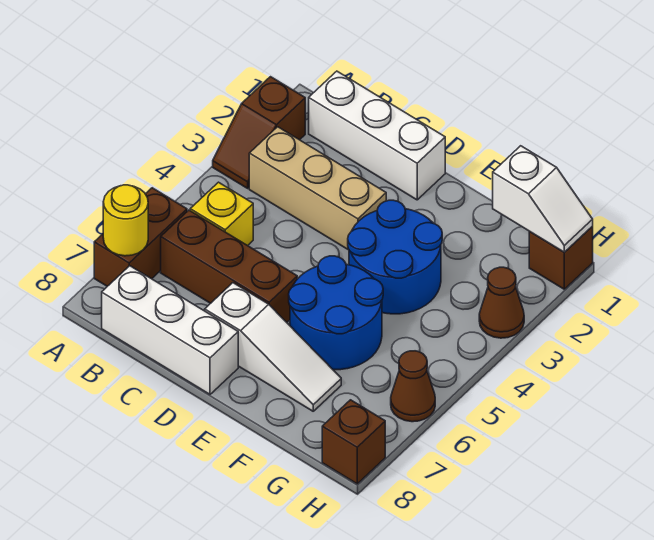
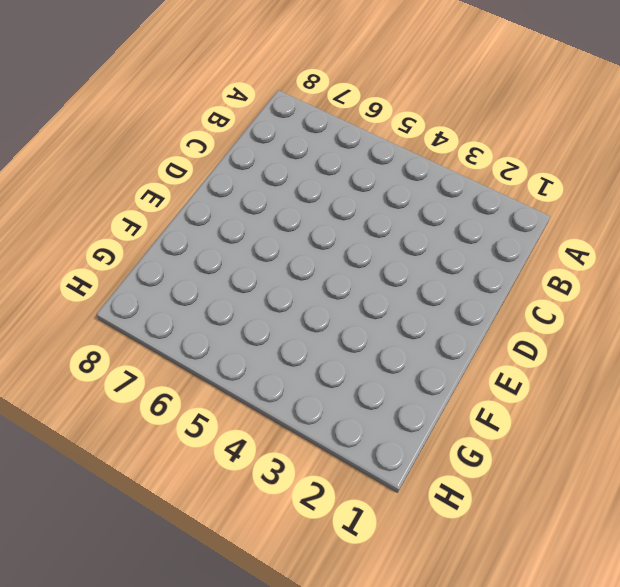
none -> brown 1x2 slope [213,77,305,188]
none -> brown 1x2 brick [94,188,187,286]
none -> white 1x3 brick [309,71,445,200]

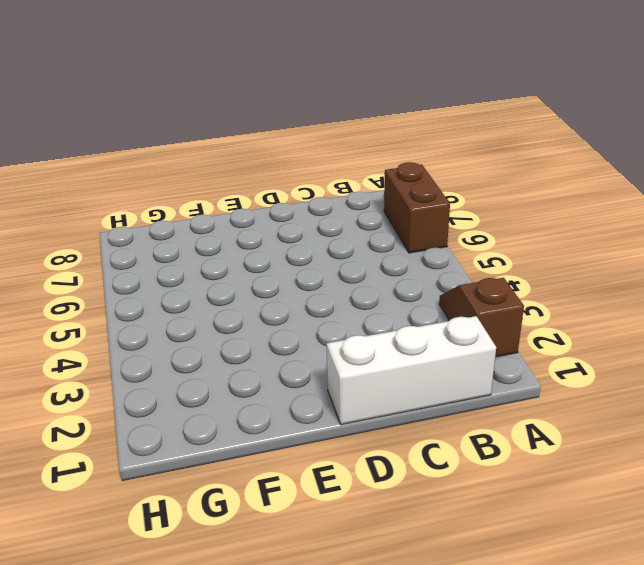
none -> tan 1x3 brick [249,127,386,250]
none -> yellow 1x1 brick [190,182,253,246]
none -> brown 1x3 brick [161,210,297,322]

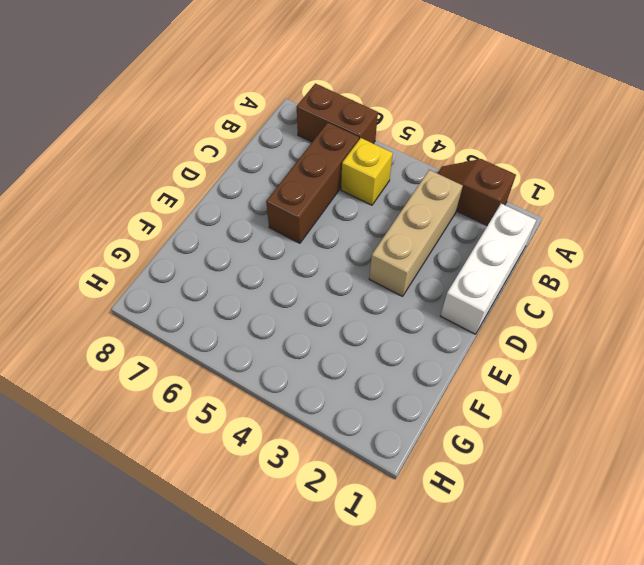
none -> white 1x3 brick [102,266,238,394]
none -> white 1x3 slope [205,283,341,411]
none -> blue 2x2 round brick [348,200,442,314]

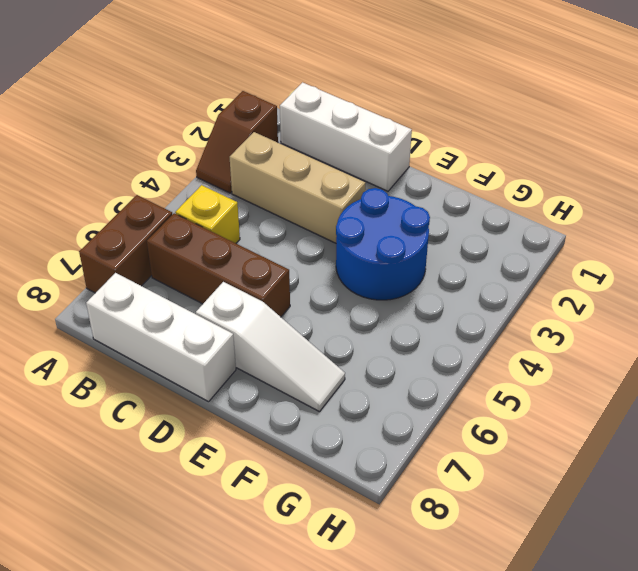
none -> blue 2x2 round brick [289,256,383,370]
none -> brown 1x1 brick [529,227,593,289]
none -> brown 1x1 cone [479,267,524,338]

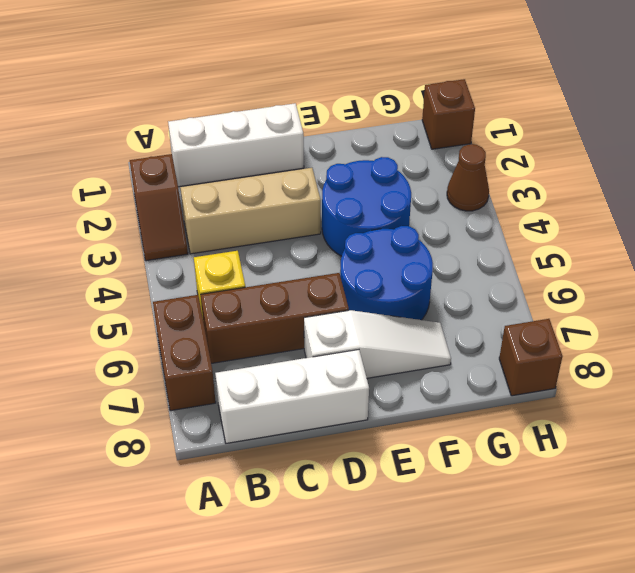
none -> brown 1x1 cone [391,351,435,422]
none -> yellow 1x1 round brick [103,185,148,256]
none -> white 1x2 slope [493,146,593,252]

